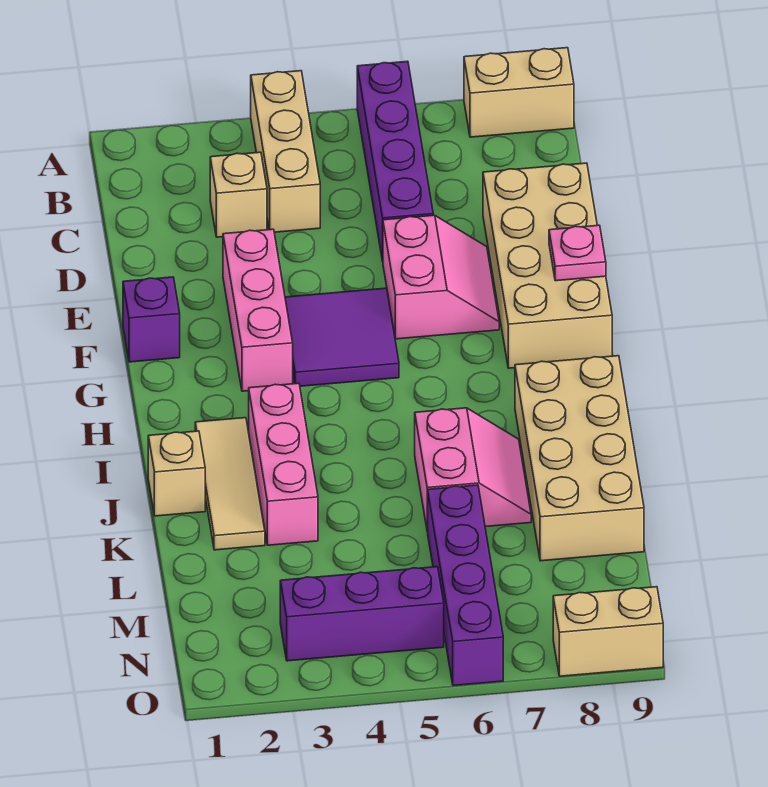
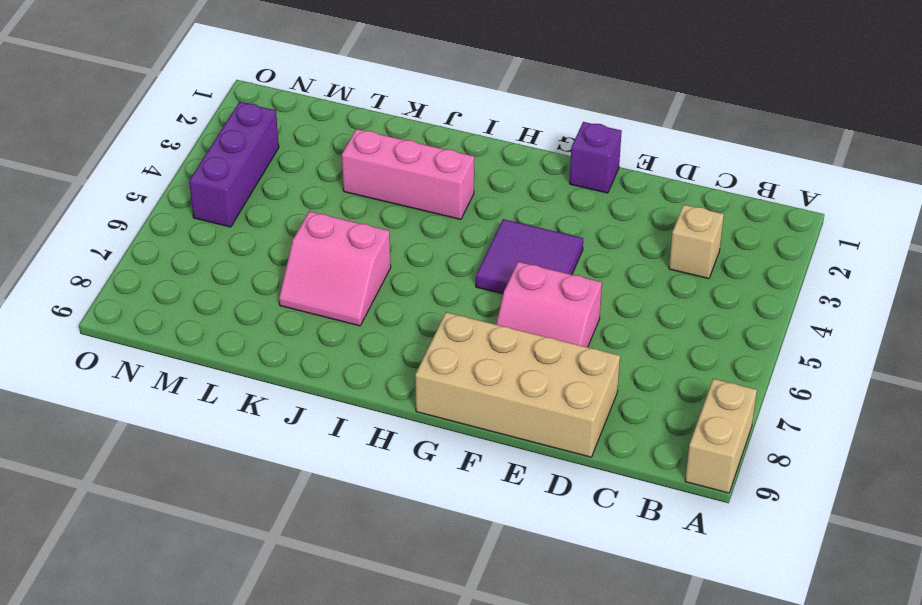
none -> tan 1x3 brick [251,71,320,232]
none -> purple 1x4 brick [357,61,433,261]
none -> pink 1x3 brick [223,229,293,391]

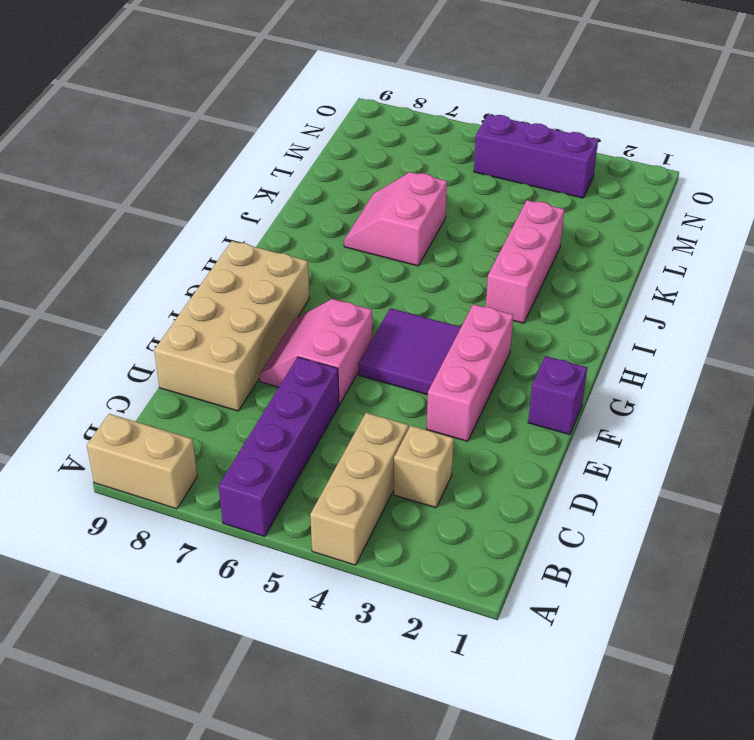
none -> tan 1x3 tile [195,418,265,550]
none -> tan 2x4 brick [515,356,644,561]
none -> tan 1x1 brick [148,431,205,516]

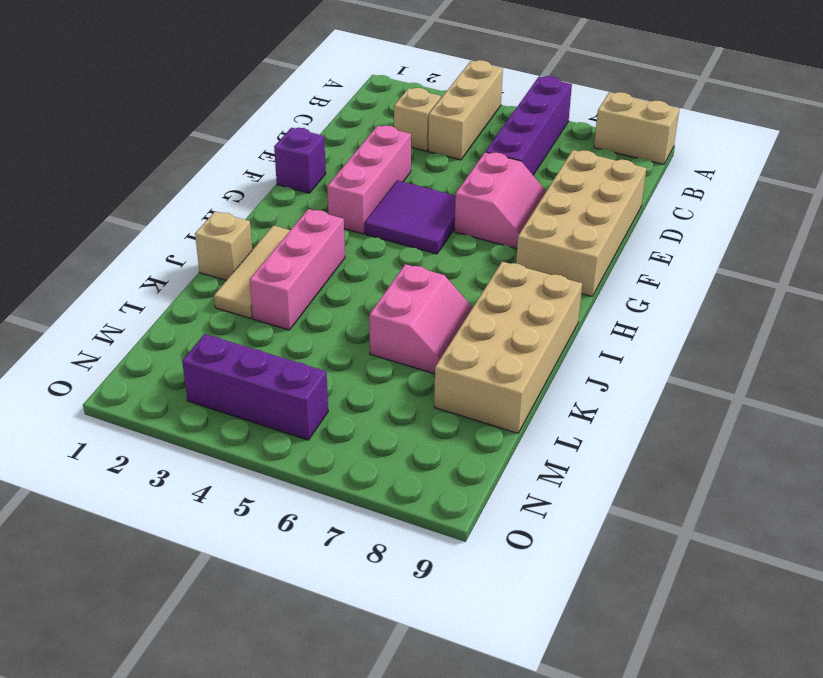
none -> purple 1x4 brick [427,485,503,686]
none -> tan 1x2 brick [553,587,663,676]
none -> pink 1x1 plate [549,225,606,281]

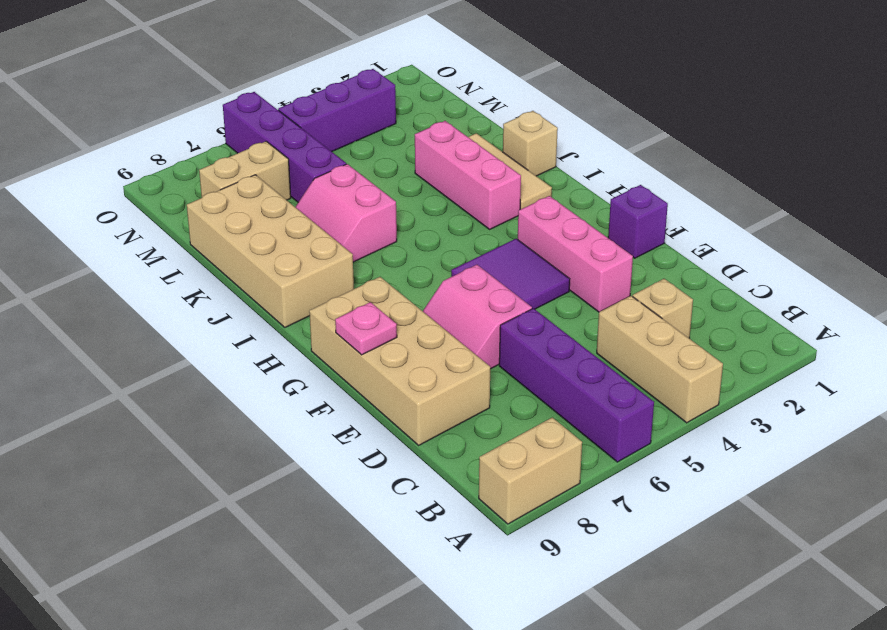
tan 1x2 brick [199,141,291,200] -> tan 1x2 brick moved to [553,587,663,676]

